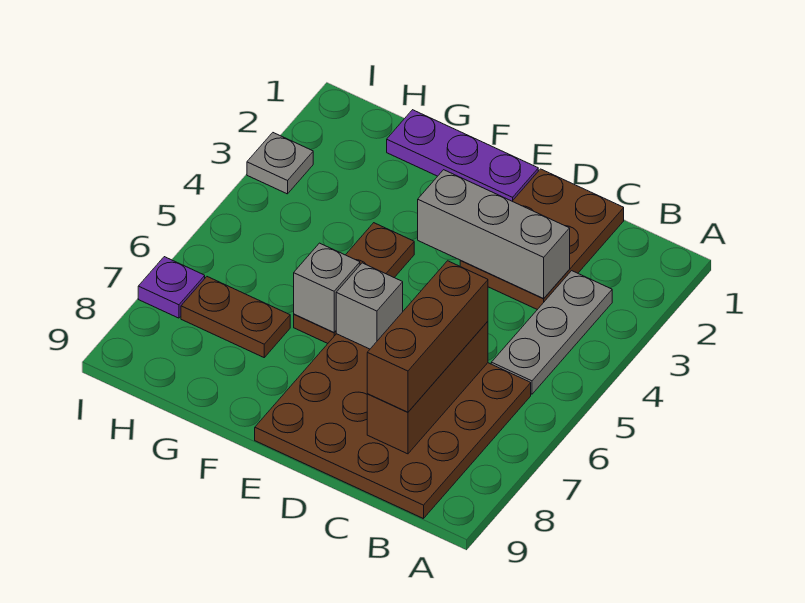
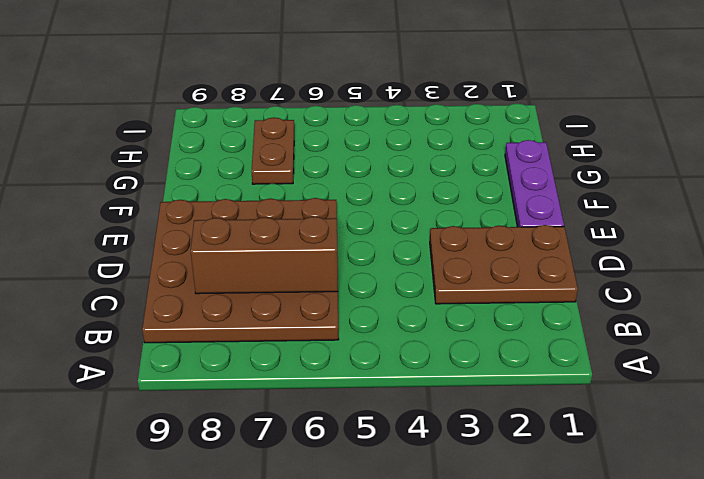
none -> grey 1x3 plate [491,271,612,394]
none -> brown 1x3 plate [294,223,414,343]
none -> grey 1x1 plate [247,133,313,194]

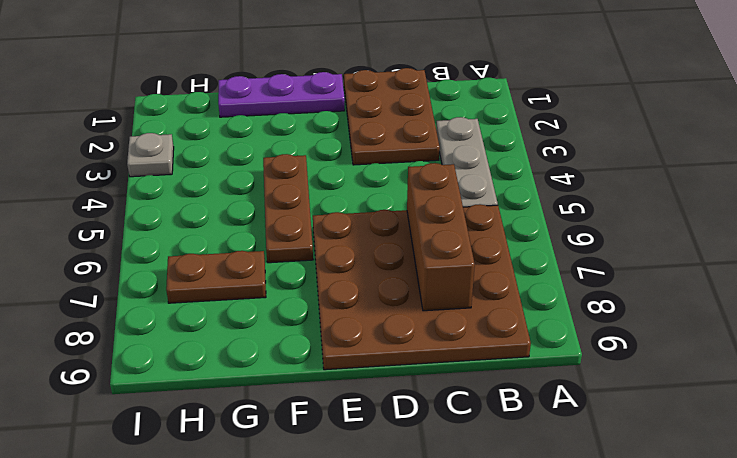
none -> purple 1x1 plate [138,257,205,318]
none -> grey 1x3 brick [418,170,570,298]
none -> grey 1x1 brick [336,263,403,349]

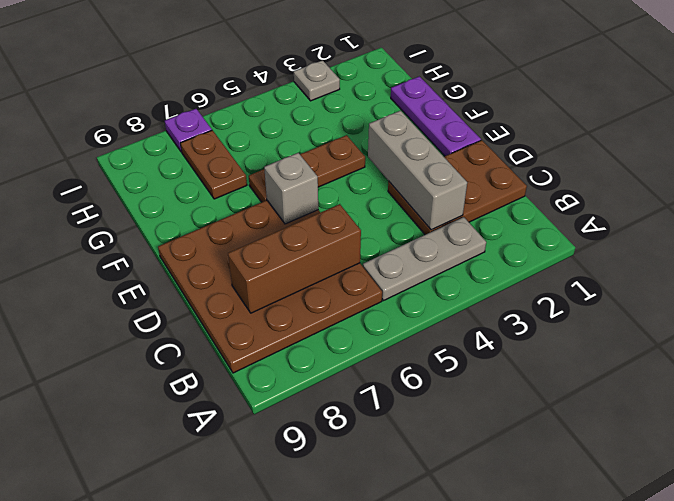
none -> grey 1x1 brick [294,243,360,332]
none -> brown 1x3 brick [367,261,488,412]

